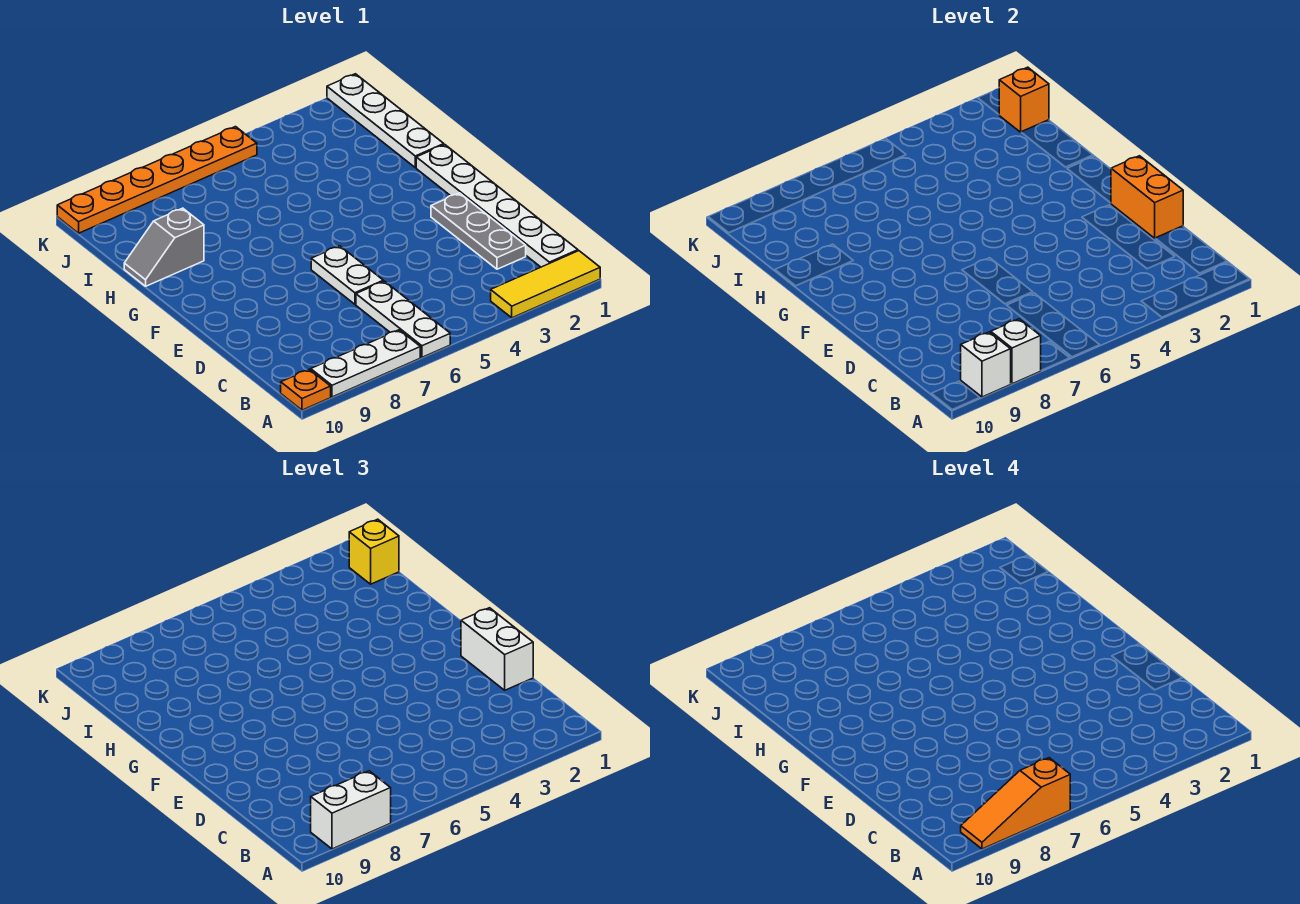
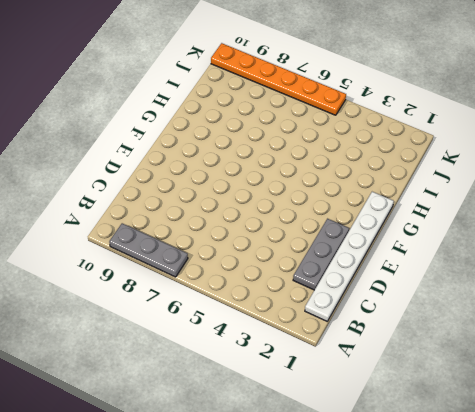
grey 1x3 plate [109,223,188,277] -> white 1x3 plate [311,330,420,397]
none -> yellow 1x3 tile [491,251,600,318]
none -> white 1x3 plate [356,281,450,357]
none -> orange 1x1 plate [281,369,331,410]

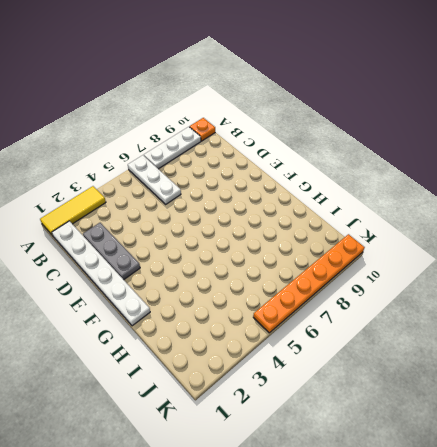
none -> white 1x2 plate [311,246,383,304]
none -> white 1x4 plate [327,74,444,168]
none -> grey 1x2 slope [124,208,204,286]

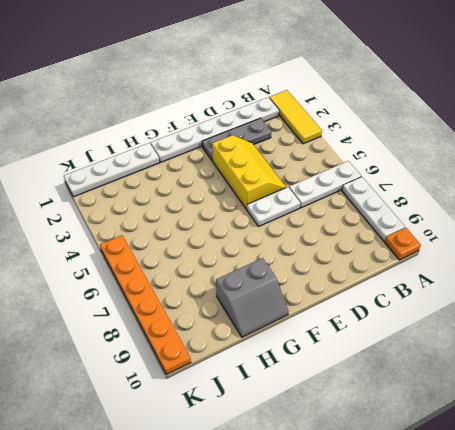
yellow 2x3 slope [212,135,286,209] -> none
grey 2x2 slope [216,258,288,337] -> grey 1x2 slope [124,208,204,286]
none -> white 1x1 brick [991,319,1041,384]
none -> white 1x1 brick [961,332,1011,397]
none -> orange 1x2 brick [1111,156,1183,238]

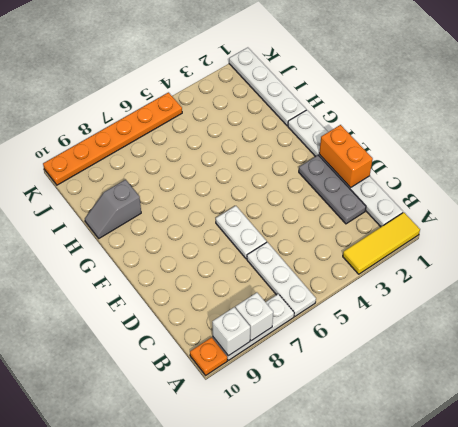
none -> orange 1x1 brick [999,67,1049,132]
none -> white 1x2 brick [311,771,391,849]
none -> white 1x2 brick [461,608,533,690]

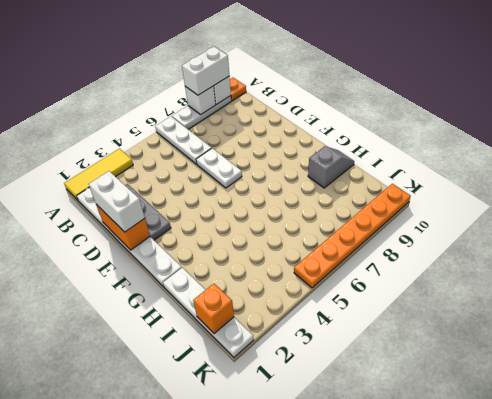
none -> yellow 1x1 brick [349,519,399,584]
none -> orange 1x3 slope [961,758,1070,849]

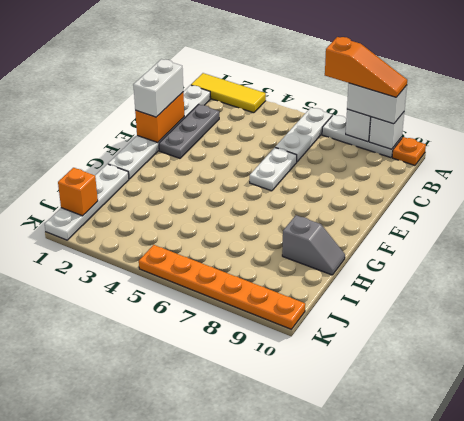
none -> yellow 1x1 brick [349,519,399,584]

